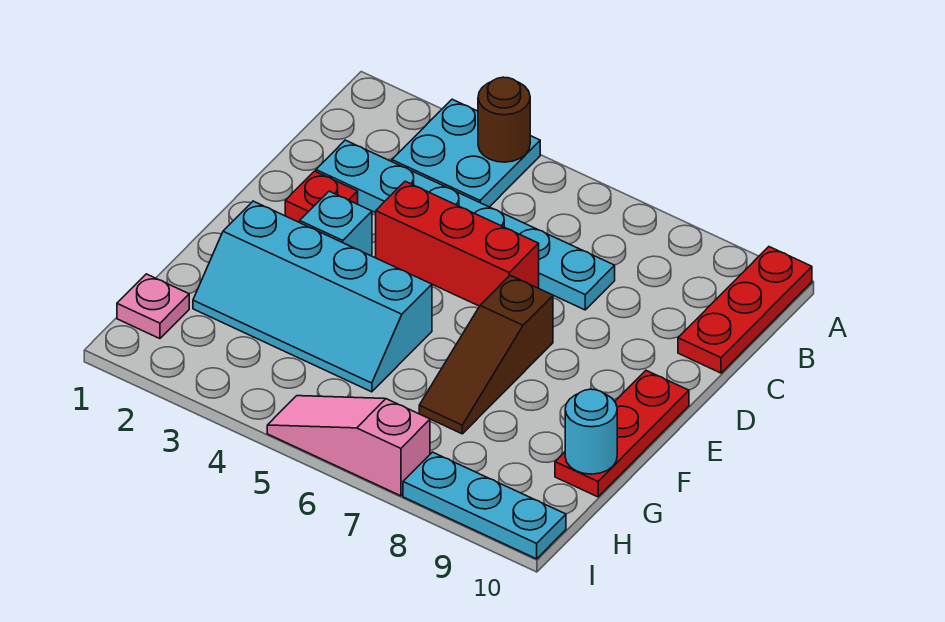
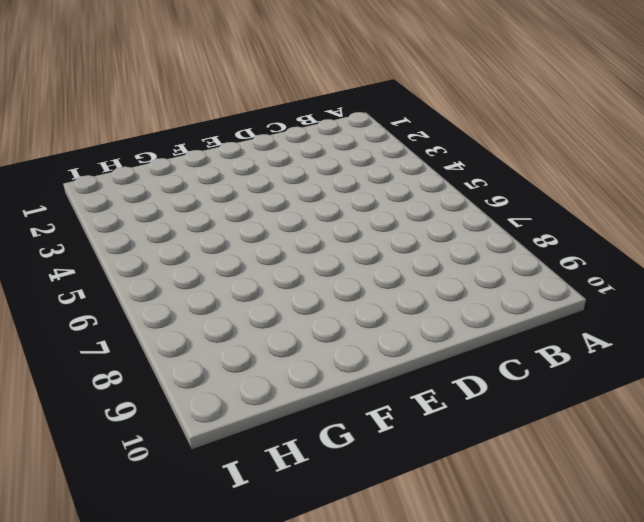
none -> cyan 2x2 plate [392,99,540,207]
none -> red 1x3 plate [678,247,812,373]
none -> cyan 1x6 plate [316,140,615,310]

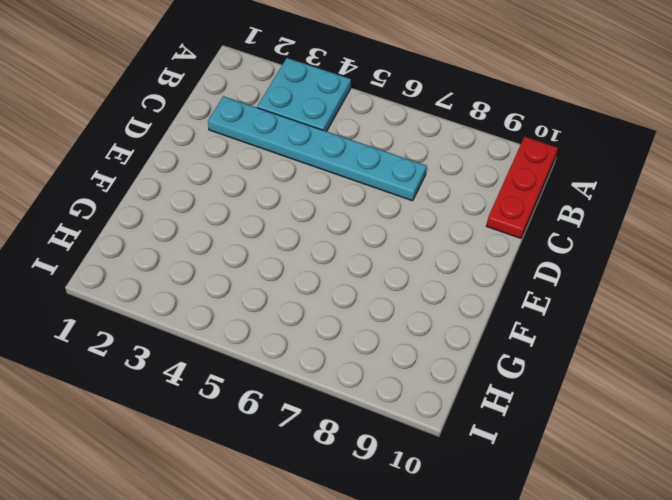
none -> red 1x1 plate [285,171,358,222]
none -> red 1x3 brick [376,181,539,306]
none -> cyan 1x1 brick [300,191,372,256]

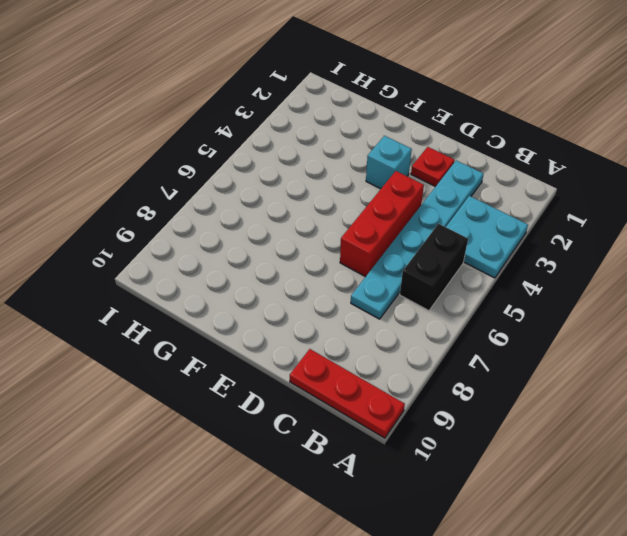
black 1x2 brick [400,224,468,311] -> none
none -> brown 1x3 slope [419,275,553,434]
none -> red 1x3 plate [555,371,689,497]
none -> cyan 2x4 slope [193,201,432,392]

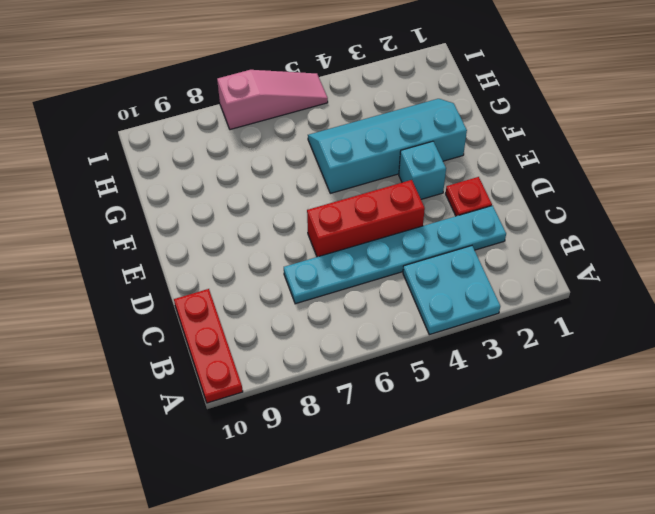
none -> brown 1x3 slope [419,275,553,434]
none -> red 1x3 plate [555,371,689,497]
none -> pink 1x1 plate [117,274,189,339]

